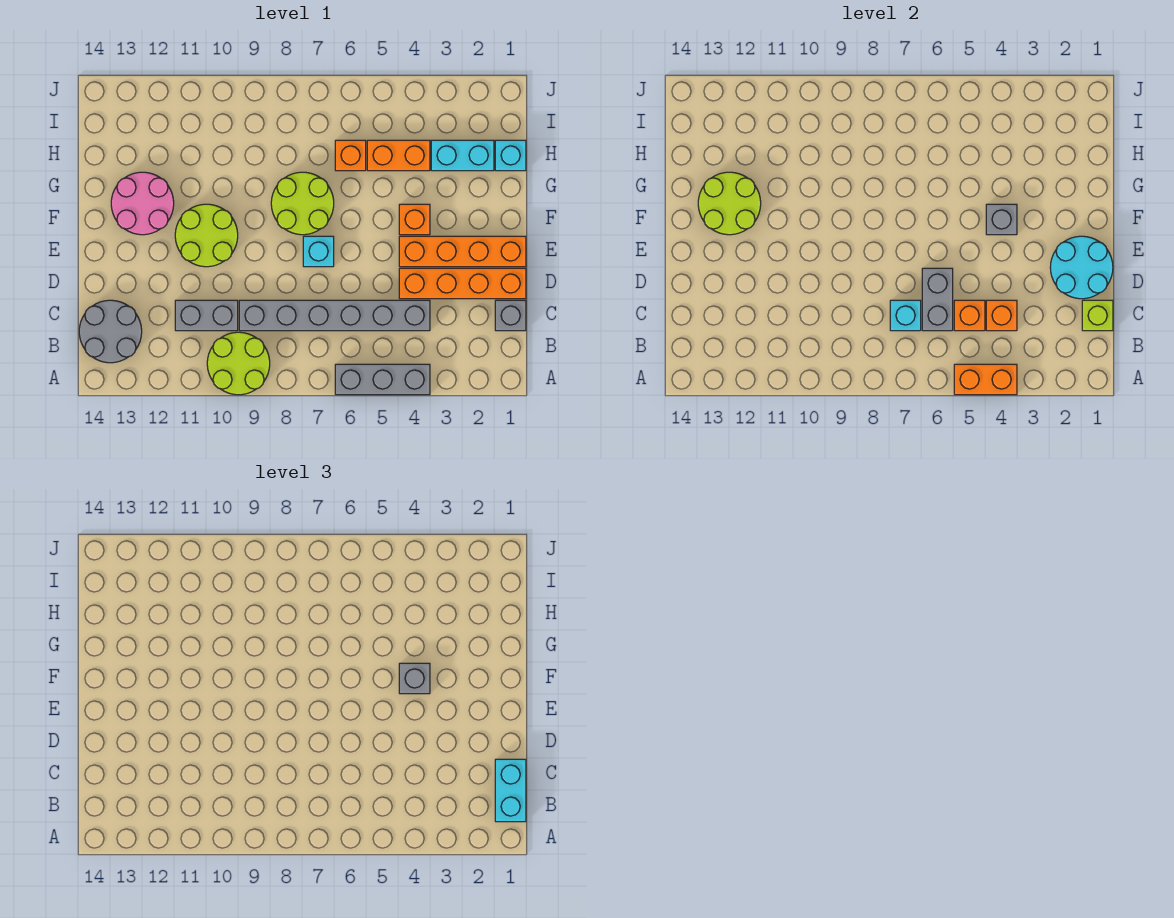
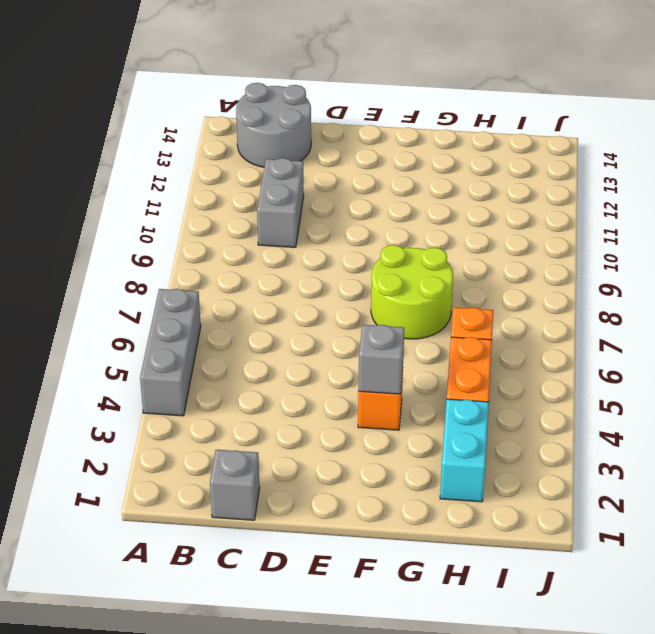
none -> lime 2x2 round brick [207,332,270,395]
none -> grey 1x6 brick [239,300,430,331]
none -> orange 1x4 brick [399,268,526,299]

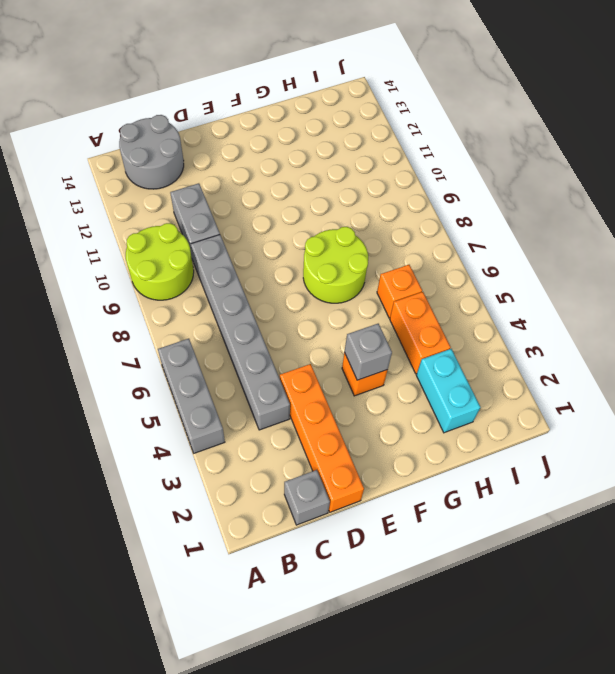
none -> orange 1x4 brick [399,236,526,267]
none -> cyan 1x1 brick [303,236,334,267]
none -> lime 2x2 round brick [175,204,238,267]

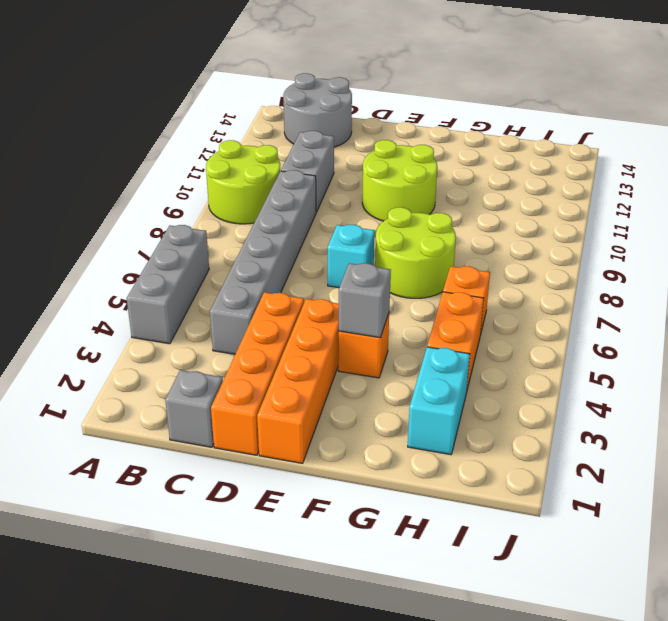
none -> pink 2x2 round brick [111,172,174,235]
none -> cyan 1x1 brick [495,140,526,171]
none -> orange 1x2 brick [954,364,1017,395]

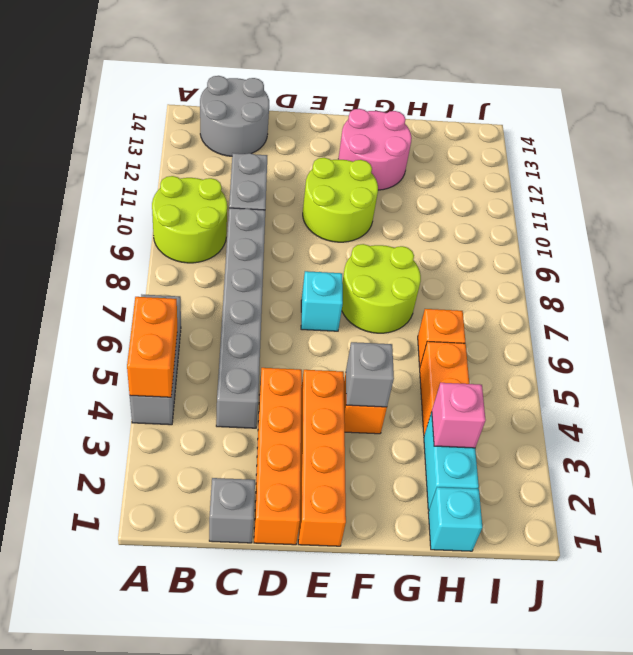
pink 1x1 brick [432,383,486,448] -> none
none -> lime 1x1 brick [1082,300,1113,331]
none -> orange 1x1 brick [986,300,1017,331]
none -> orange 1x1 brick [954,300,985,331]

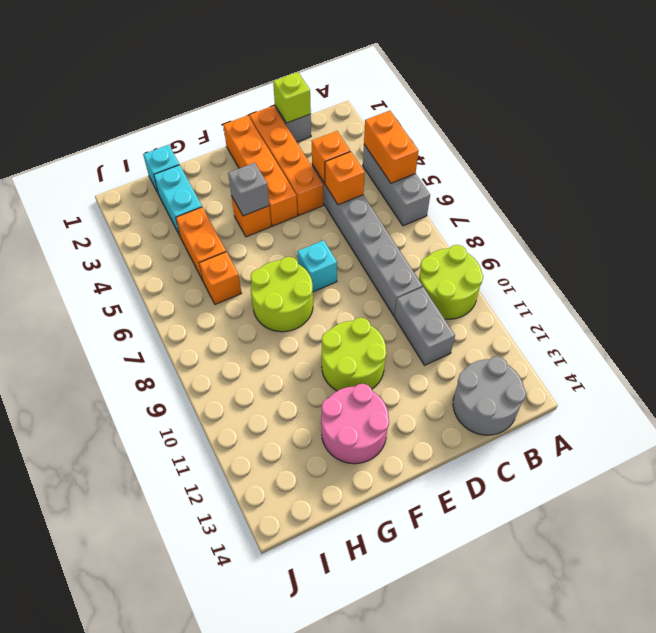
none -> grey 1x2 brick [922,268,953,331]
none -> cyan 1x1 brick [890,300,921,331]
none -> cyan 2x2 round brick [1050,236,1113,299]

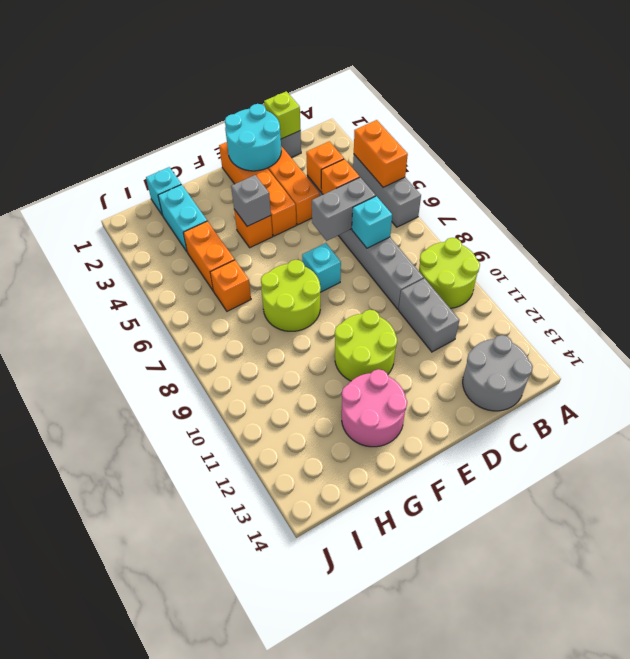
none -> lime 2x2 round brick [698,172,761,235]
none -> cyan 1x2 brick [495,759,526,822]
none -> grey 1x1 brick [399,663,430,694]

